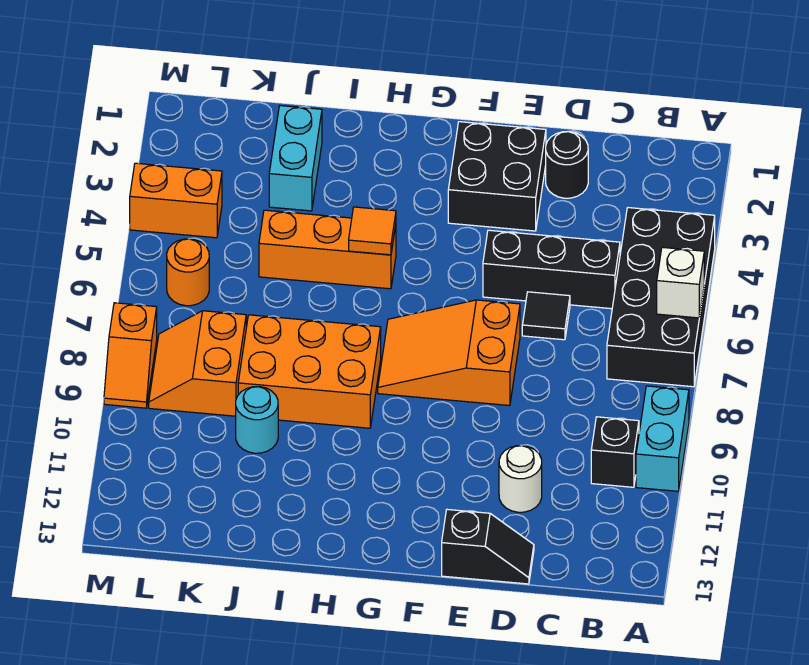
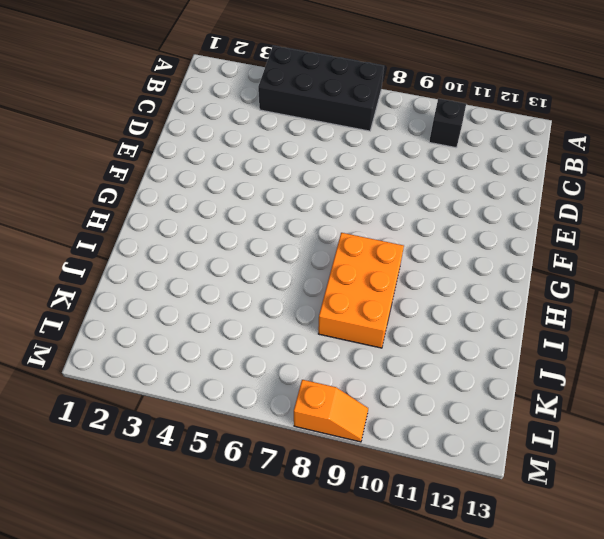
none -> cyan 1x2 brick [636,386,689,491]
none -> black 1x3 brick [483,230,620,309]
none -> black 1x1 round brick [546,132,588,198]

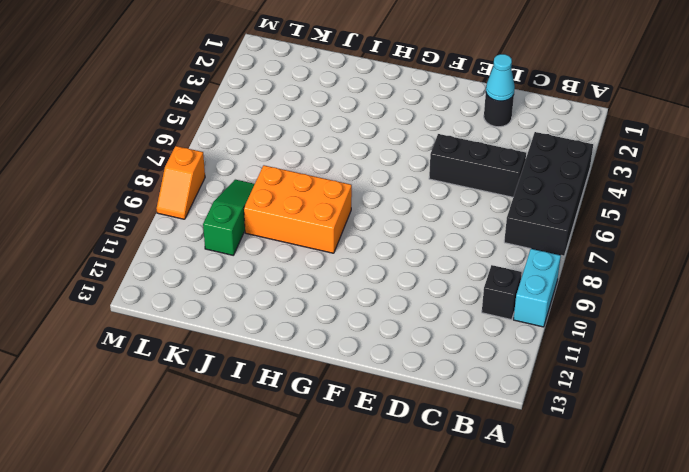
cyan 1x1 cone [486,54,515,101] -> none
green 1x3 slope [203,180,255,255] -> orange 2x2 slope [149,311,246,416]
none -> black 1x1 tile [522,292,570,340]
none -> white 1x1 round brick [499,446,542,512]
none -> black 1x2 slope [442,509,534,584]

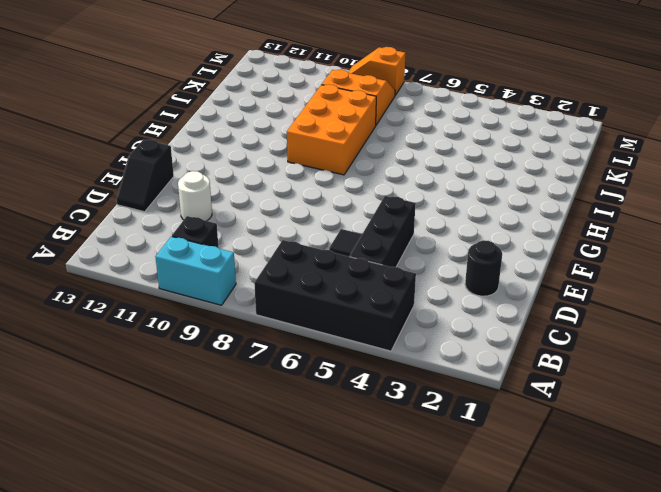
none -> black 2x2 brick [448,122,546,231]
none -> orange 2x3 slope [378,300,520,406]
none -> orange 1x3 brick [259,210,396,289]

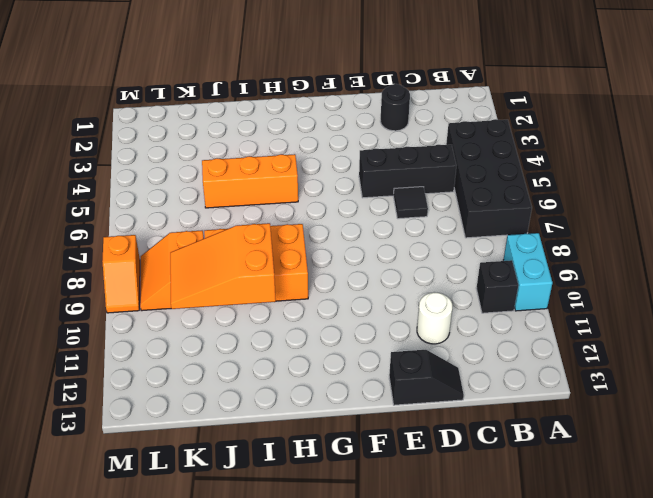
orange 2x3 slope [170,223,276,309] -> orange 2x3 slope moved to [378,300,520,406]
none -> black 2x2 brick [448,122,546,231]
none -> cyan 1x2 brick [269,106,322,211]
none -> cyan 1x1 round brick [236,387,278,453]

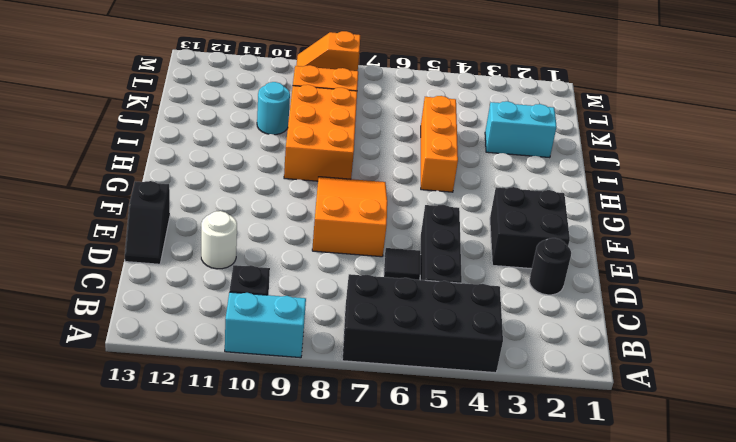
none -> orange 1x2 brick [130,163,222,238]
none -> orange 1x1 round brick [167,239,209,306]
none -> white 1x1 brick [657,247,704,318]

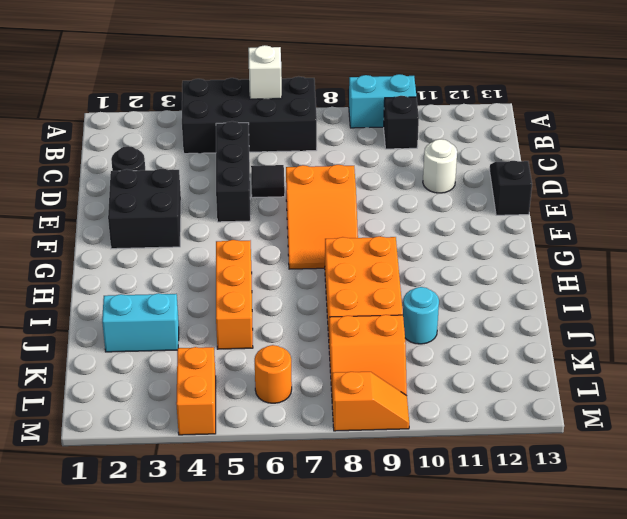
none -> orange 1x1 tile [349,207,396,255]

